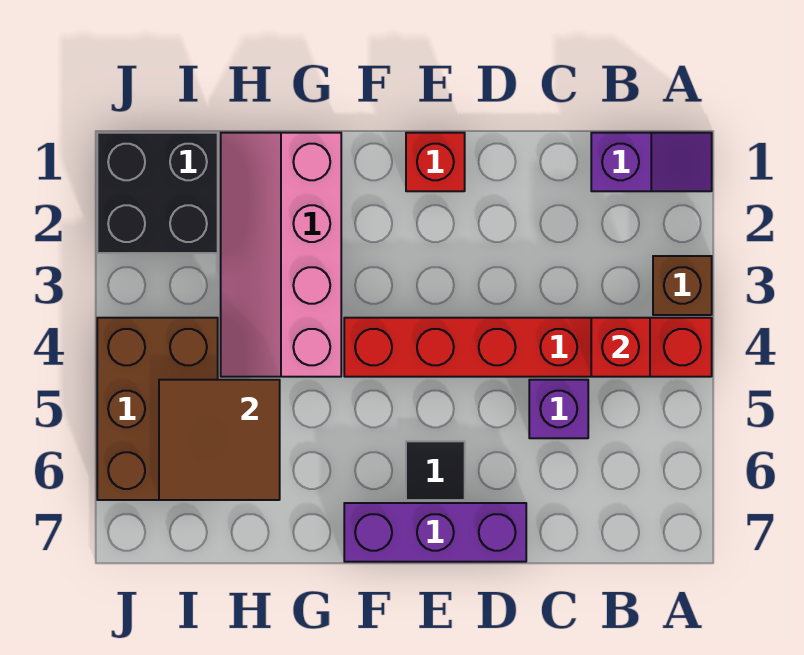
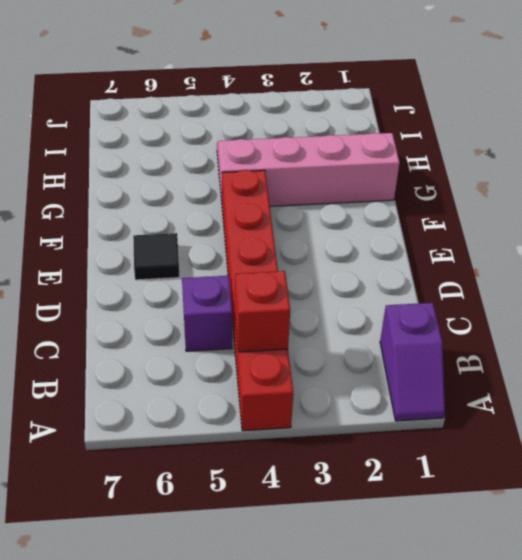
none -> brown 1x1 brick [653,256,712,315]
none -> purple 1x3 brick [344,503,526,562]
none -> red 1x1 brick [406,133,465,191]

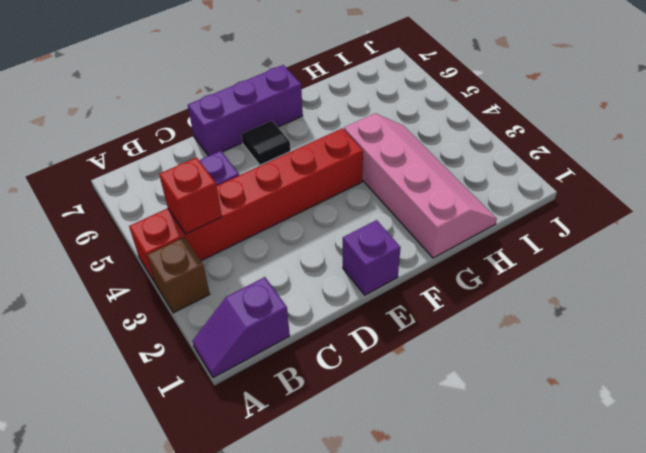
purple 1x1 brick [343,220,401,295] -> red 1x1 brick [406,133,465,191]
none -> black 2x2 brick [97,133,218,253]
none -> brown 2x3 brick [97,318,218,500]
none -> brown 2x2 tile [159,380,280,500]

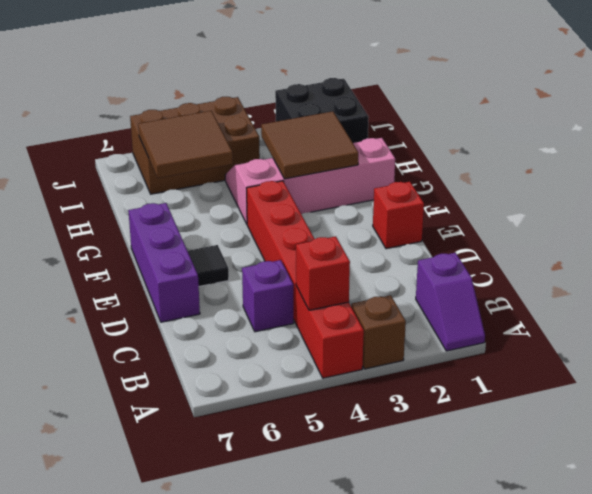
brown 2x2 tile [261,111,358,179] -> none

